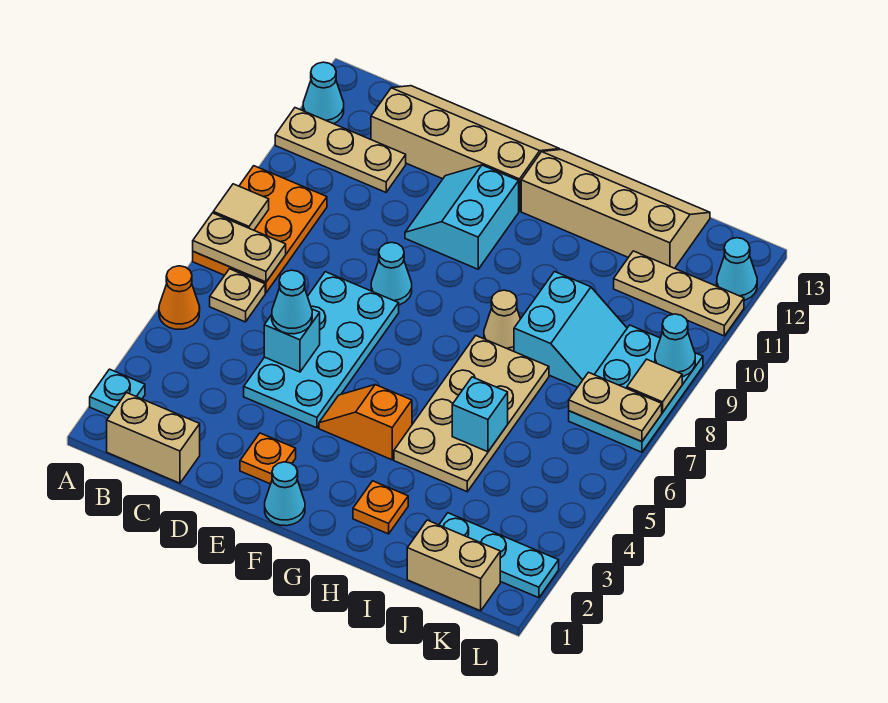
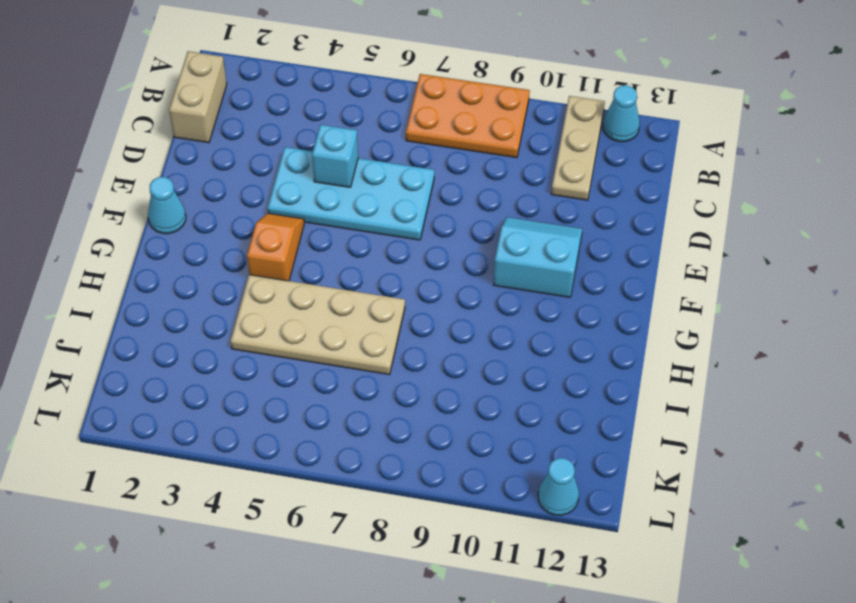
none -> cyan 1x1 plate [90,369,145,416]
none -> orange 1x1 cone [159,266,200,329]
none -> tan 1x1 plate [210,269,265,322]
none -> tan 2x4 slope [371,86,560,211]

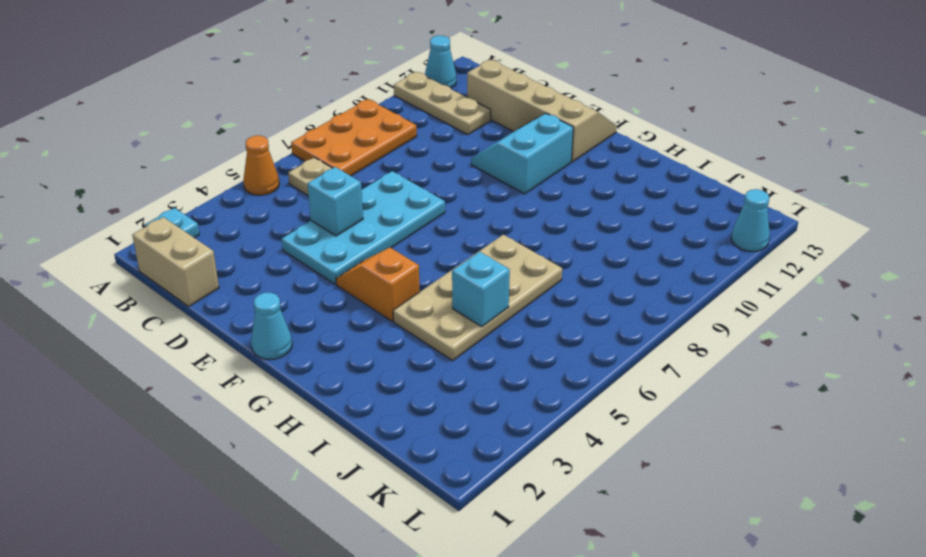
none -> orange 1x1 plate [240,433,296,484]
none -> cyan 1x1 cone [371,242,412,305]
none -> tan 2x4 slope [521,149,710,268]
none -> orange 1x1 plate [353,481,408,534]

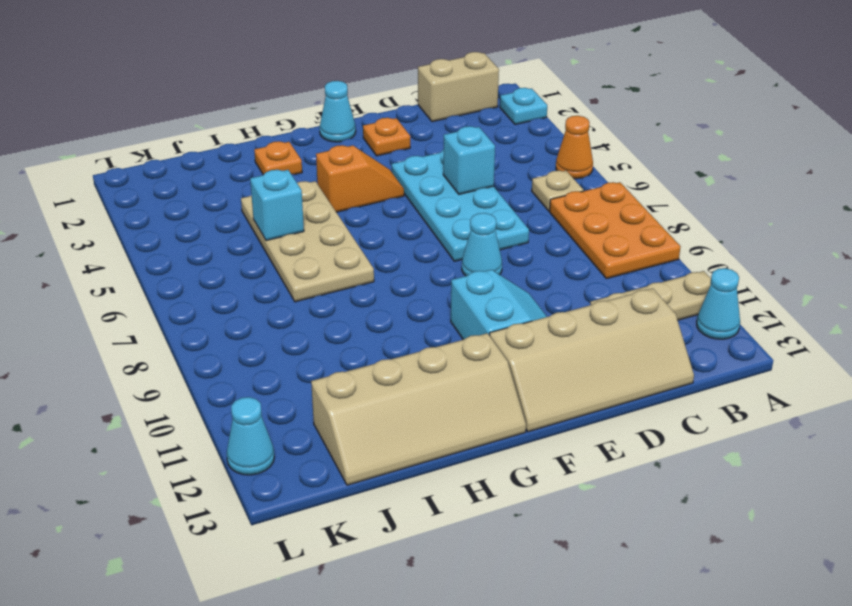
none -> tan 1x1 cone [484,290,520,351]
none -> cyan 2x2 slope [514,272,627,387]
none -> tan 1x2 brick [407,520,500,611]
none -> cyan 1x3 plate [439,513,559,598]

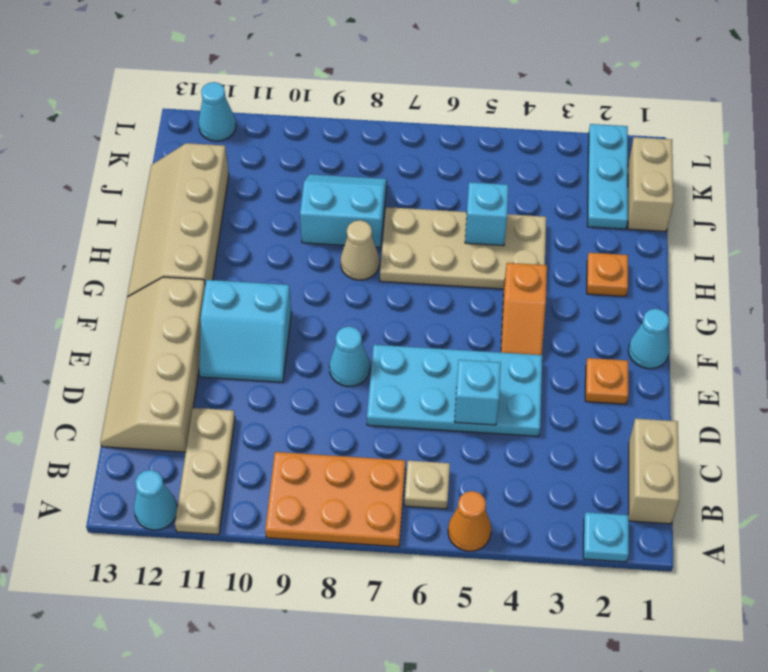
none -> tan 1x3 plate [614,251,744,336]
none -> cyan 2x3 plate [569,325,703,452]
none -> tan 1x2 plate [193,213,286,282]
none -> tan 1x1 tile [213,184,269,230]

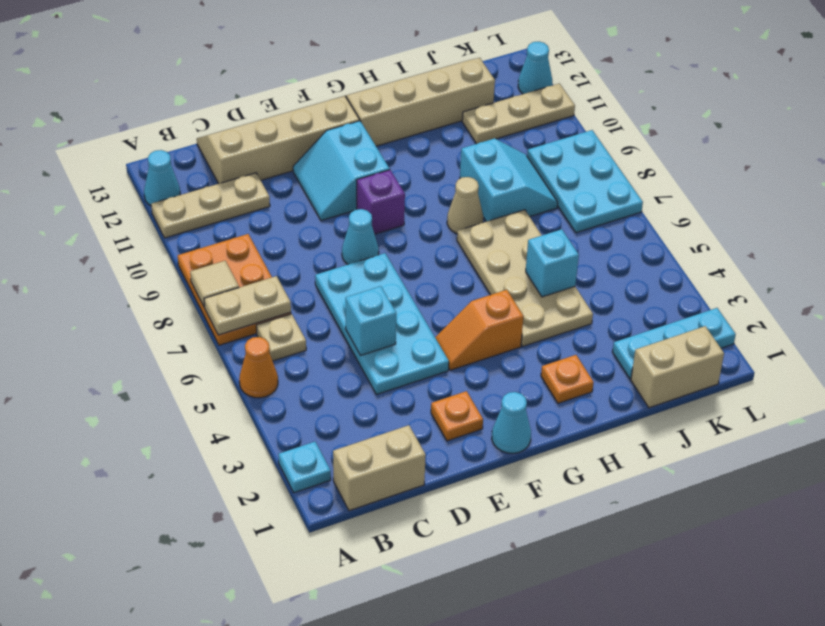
purple 1x1 brick [357,170,405,234] -> none
none -> tan 1x2 plate [569,372,662,442]
none -> tan 1x1 tile [627,359,682,412]
none -> cyan 1x1 cone [655,314,695,377]
none -> cyan 1x1 cone [272,270,312,334]

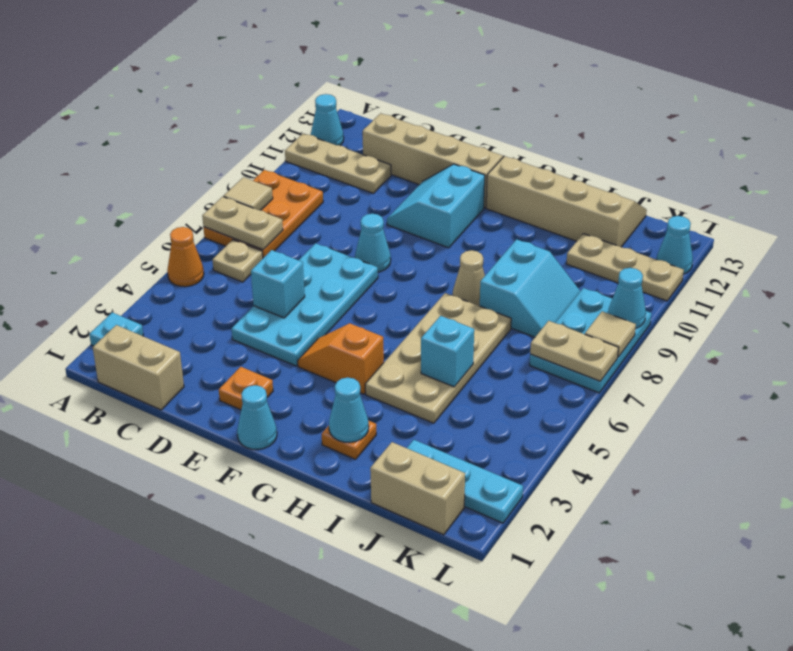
cyan 1x1 cone [329,378,369,442] -> cyan 1x1 cone moved to [272,270,312,334]

